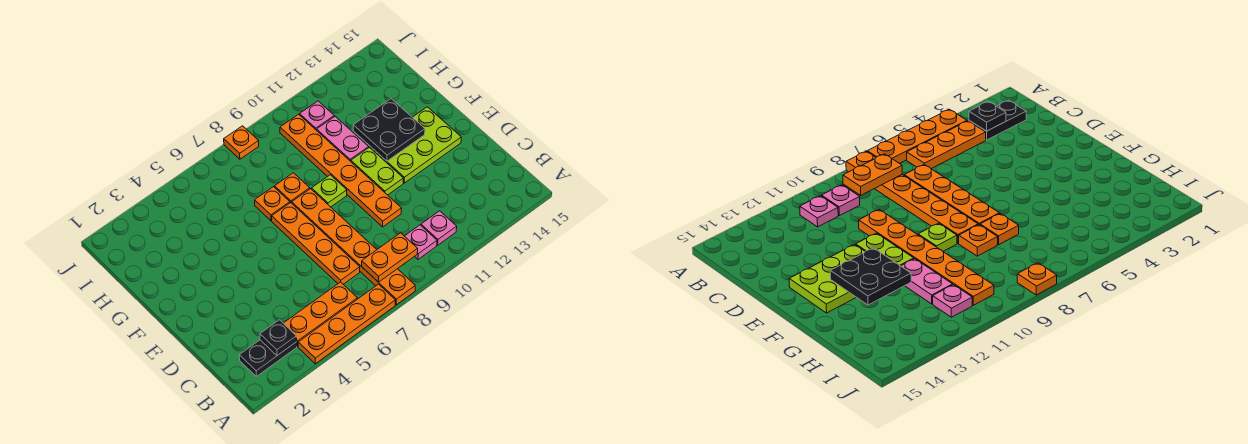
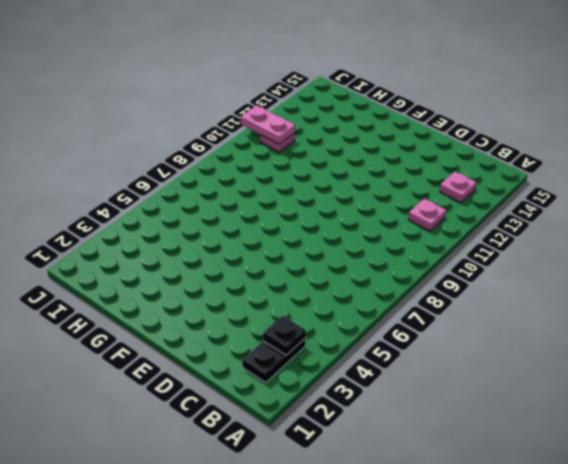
pink 1x1 plate [440,172,477,203] -> pink 1x1 plate moved to [405,225,437,259]
pink 1x2 plate [241,106,295,144] -> pink 1x2 plate moved to [317,117,369,161]
none -> orange 1x4 plate [298,284,395,364]
none -> orange 1x6 plate [292,189,415,305]
none -> orange 1x3 plate [284,282,358,347]

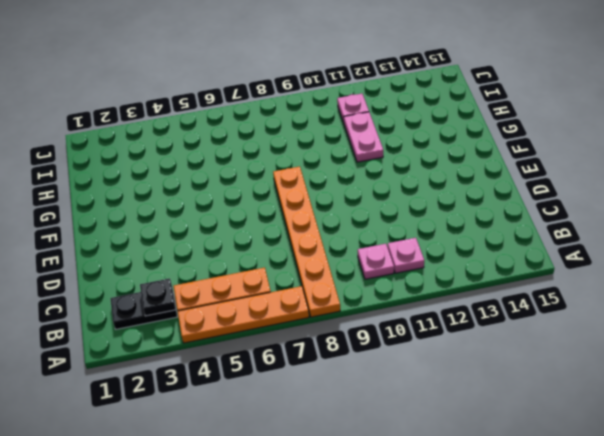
none -> orange 1x4 plate [272,203,360,284]
none -> orange 1x6 plate [280,114,402,227]
none -> lime 1x2 plate [351,147,403,195]

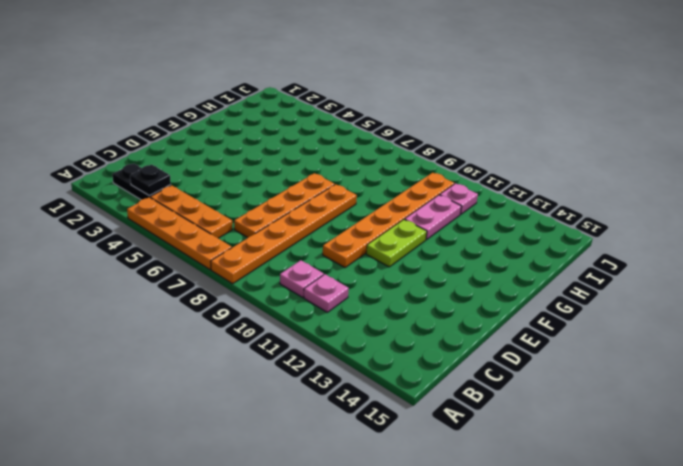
none -> lime 2x3 plate [370,107,461,183]
none -> lime 1x1 plate [312,175,347,207]
none -> orange 1x1 plate [255,187,290,221]

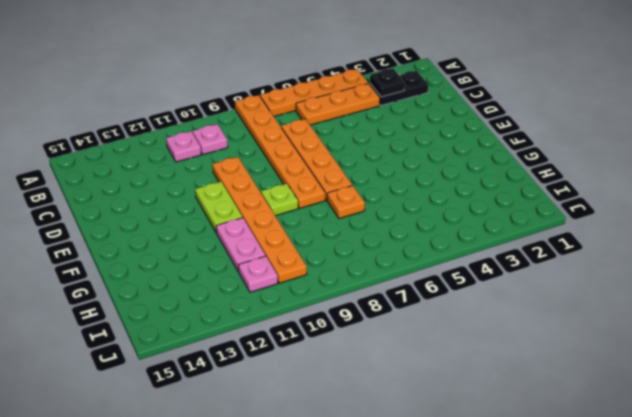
none -> lime 2x3 plate [370,107,461,183]
none -> orange 1x1 plate [275,173,310,203]
none -> orange 1x1 plate [224,126,259,159]

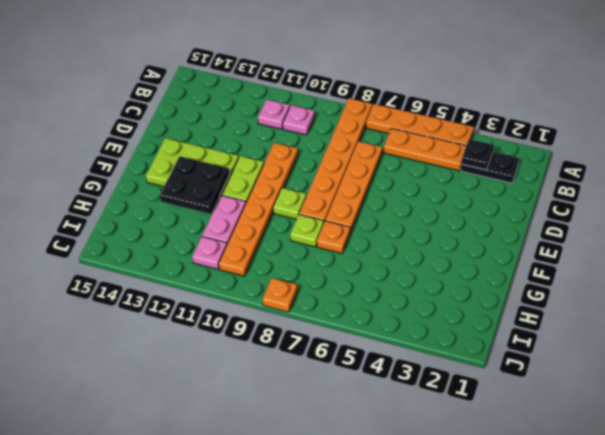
lime 1x1 plate [290,215,324,247] -> orange 1x1 plate [275,173,310,203]
none -> orange 1x2 plate [362,233,418,282]

